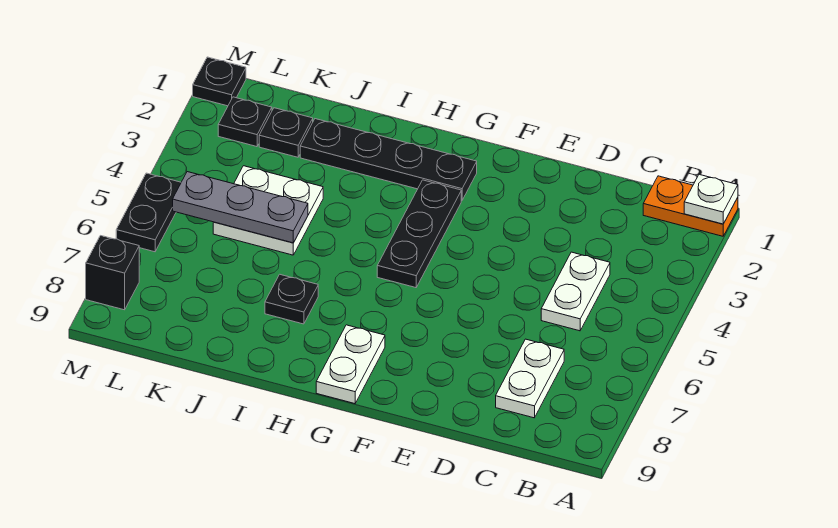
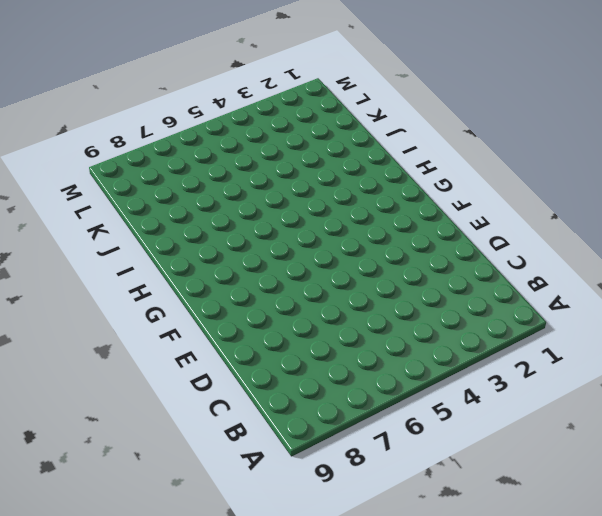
none -> orange 1x2 plate [643,176,738,236]
none -> white 1x2 plate [541,252,610,331]
none -> white 1x2 plate [496,339,564,418]

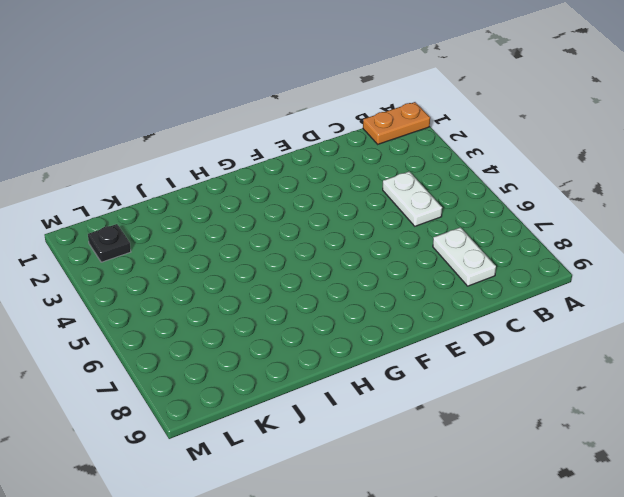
none -> black 1x4 plate [300,119,477,201]
none -> black 1x3 plate [377,180,461,288]
none -> white 1x2 plate [316,325,385,404]

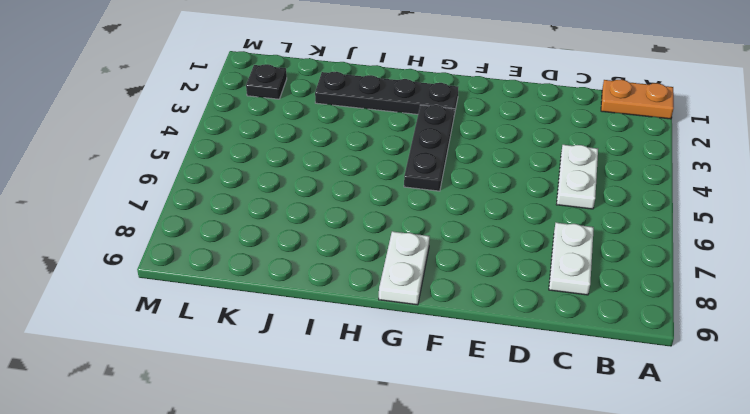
none -> black 1x1 plate [265,274,318,324]
none -> white 2x2 plate [213,166,323,255]
none -> black 1x1 plate [259,108,313,157]

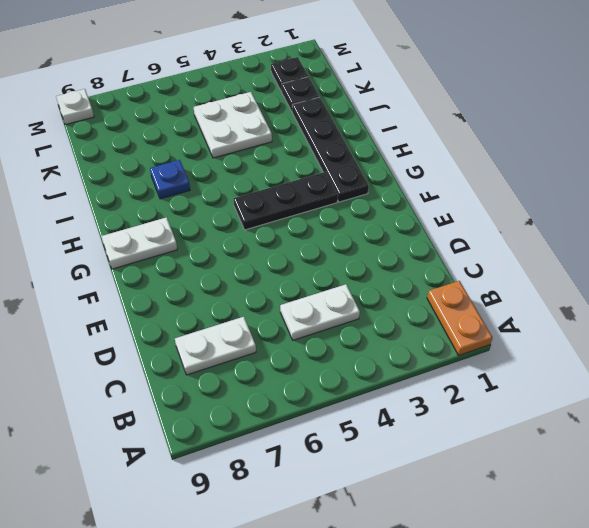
blue 1x1 plate [150,160,190,199] -> black 1x1 plate [265,274,318,324]
white 1x1 plate [56,89,94,125] -> white 1x1 plate moved to [684,174,738,224]
none -> black 1x1 plate [193,57,246,106]
none -> black 1x2 plate [116,173,181,252]
none -> black 1x1 brick [86,236,139,310]

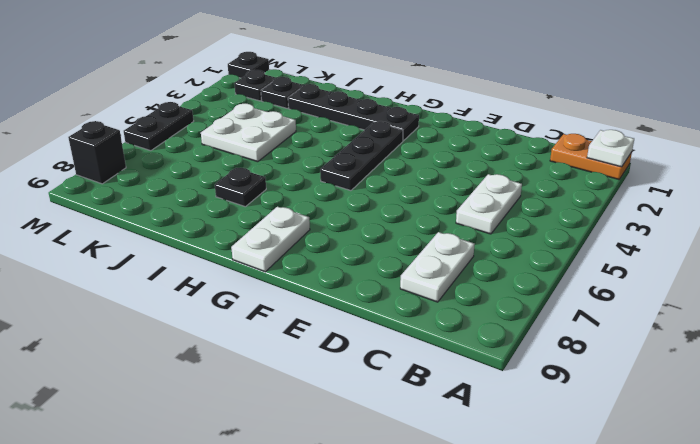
none -> grey 1x3 plate [173,172,308,243]

